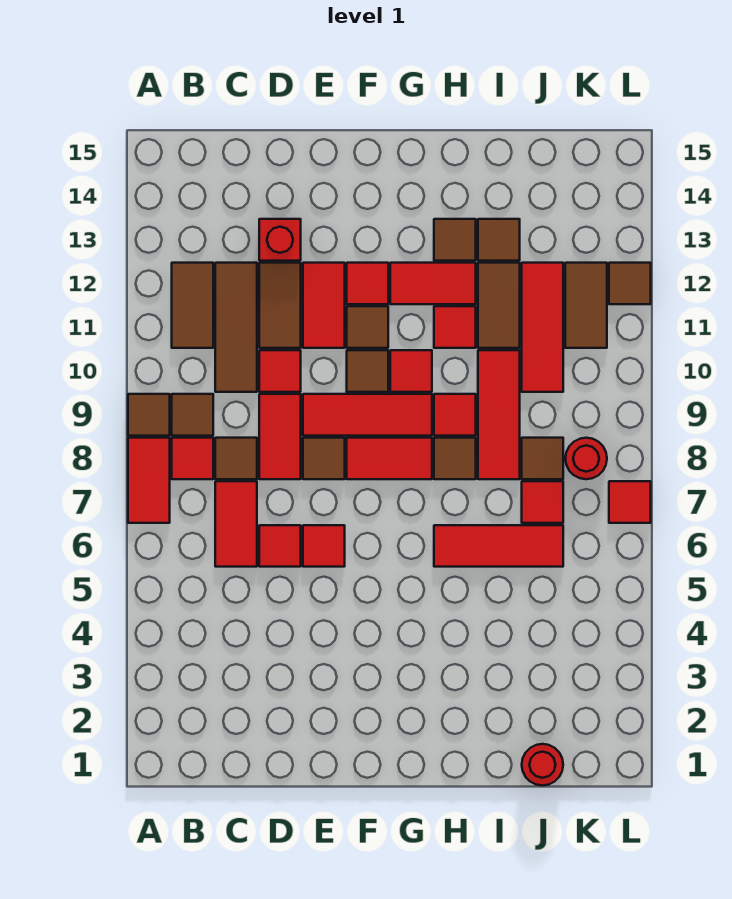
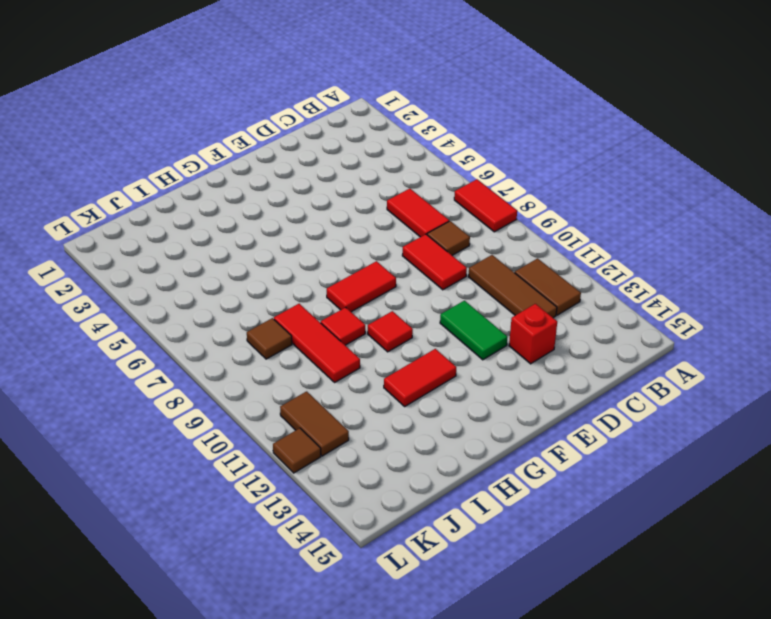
green 1x2 tile [440,301,508,360] -> red 1x2 tile [303,263,345,348]
none -> brown 1x1 tile [128,394,170,436]
none -> red 1x1 tile [172,438,213,479]
none -> brown 1x1 tile [172,394,213,436]
none -> red 1x1 tile [259,525,301,567]

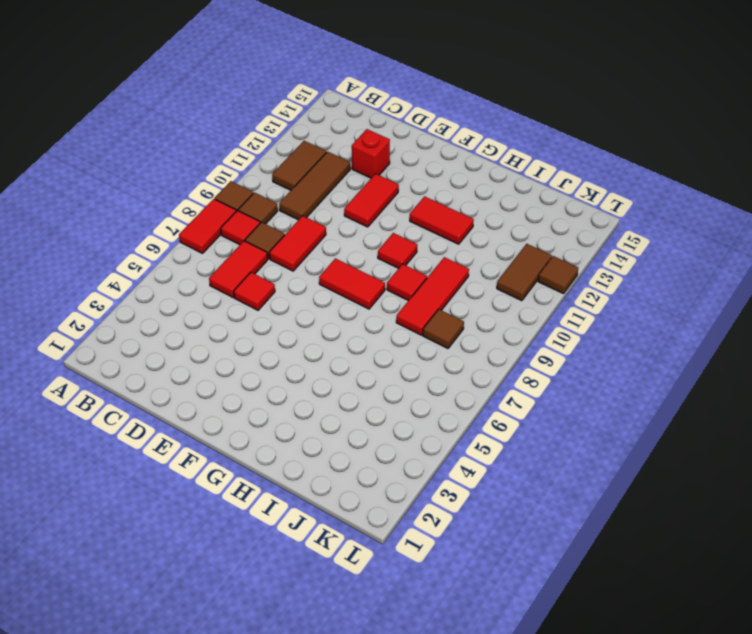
none -> red 1x1 tile [259,350,301,392]
none -> brown 1x2 tile [259,263,301,348]
none -> red 1x1 tile [303,525,345,567]
none -> brown 1x1 tile [303,438,345,479]

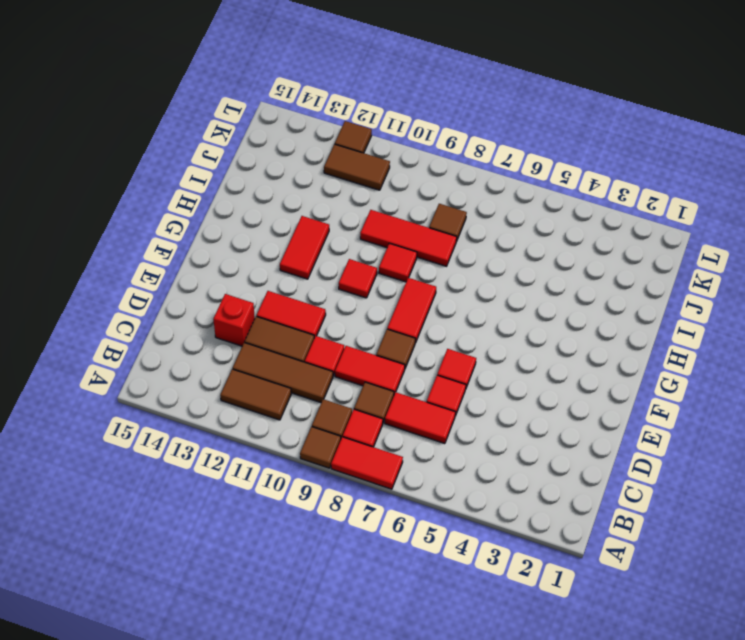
none -> red 1x3 tile [303,394,432,436]
none -> brown 1x1 tile [347,350,388,392]
none -> brown 1x1 tile [347,306,388,348]
none -> red 1x1 tile [347,263,388,304]

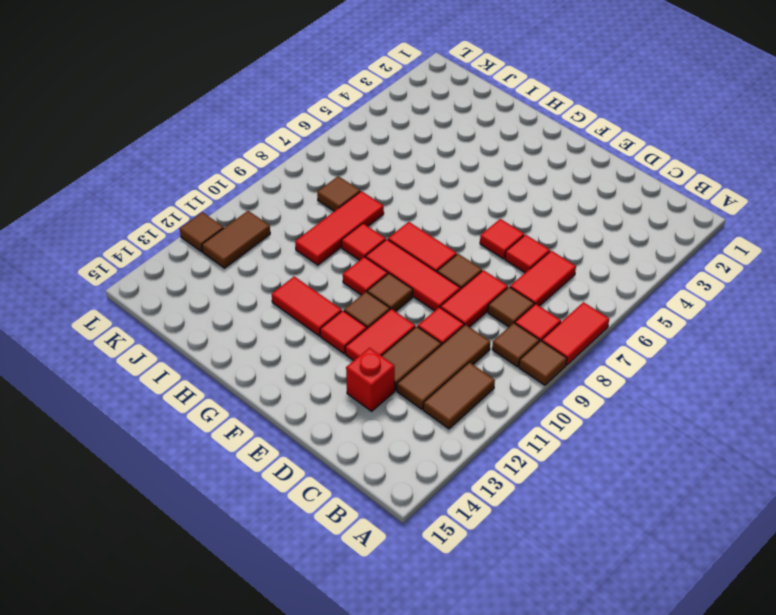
none -> red 1x3 tile [434,525,563,567]
none -> brown 1x1 tile [434,438,476,479]
none -> red 1x1 tile [434,306,476,348]
none -> brown 1x1 tile [434,219,476,261]

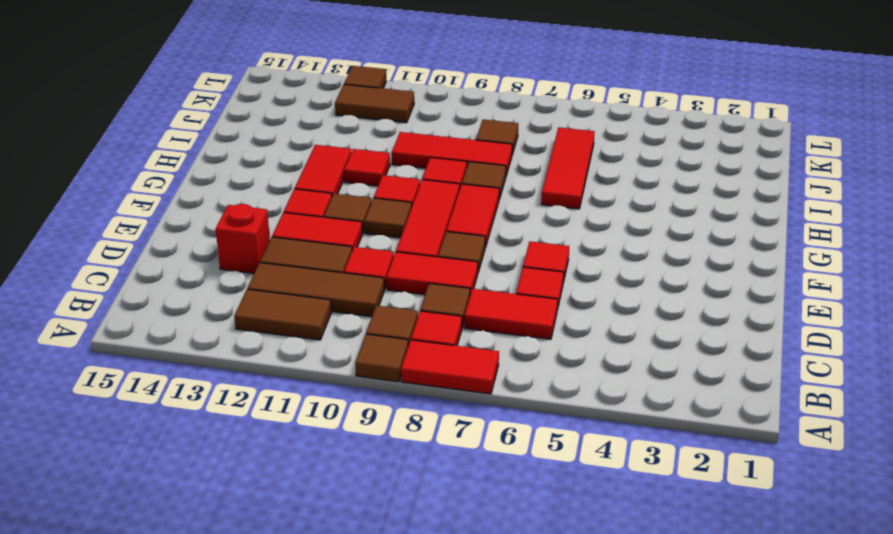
none -> brown 1x1 tile [434,219,476,261]
none -> brown 1x2 tile [478,263,520,348]
none -> brown 1x1 tile [478,219,520,261]
none -> red 1x1 round brick [522,744,563,786]

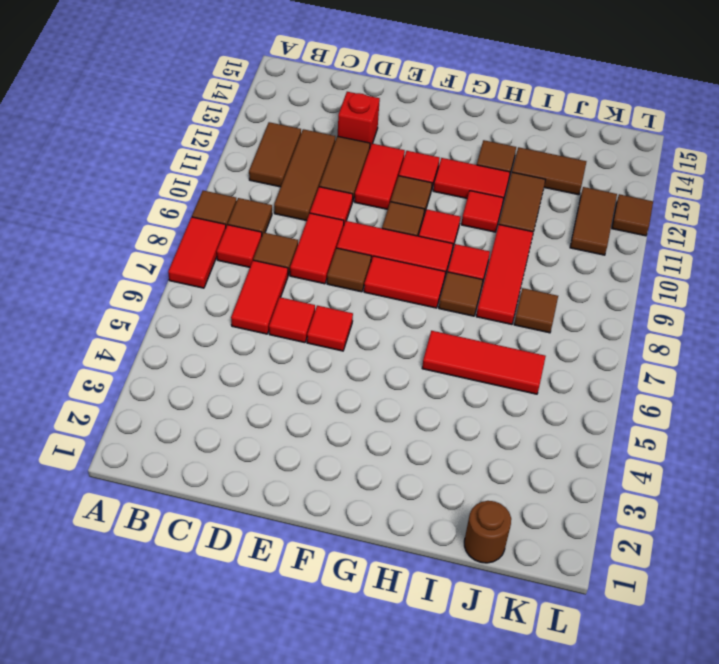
brown 1x2 tile [512,147,586,195] -> brown 1x1 tile [478,219,520,261]
brown 1x1 round brick [464,501,511,563] -> red 1x1 round brick [522,744,563,786]
none -> red 1x1 tile [522,481,563,523]
none -> red 1x3 tile [522,263,563,392]
none -> red 1x1 round brick [565,438,607,479]
none -> red 1x1 tile [609,481,651,523]

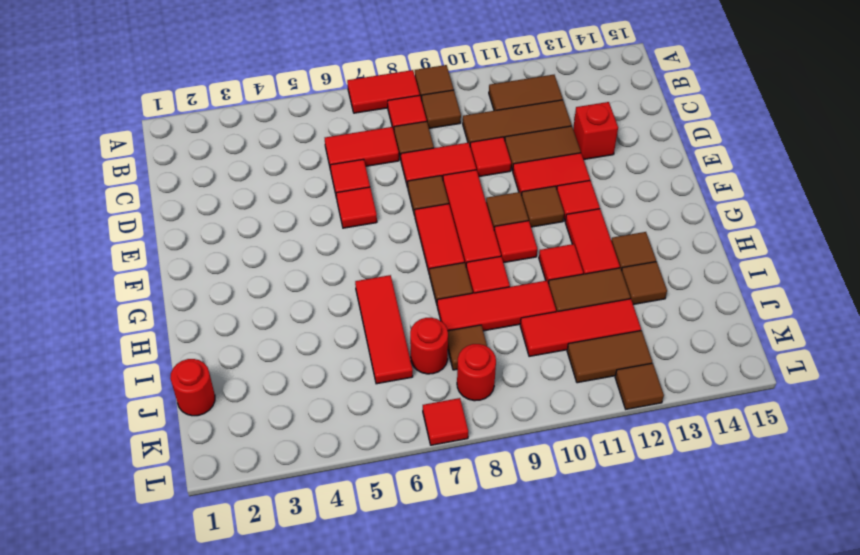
red 1x1 round brick [410,318,448,374] -> red 1x1 tile [522,481,563,523]

